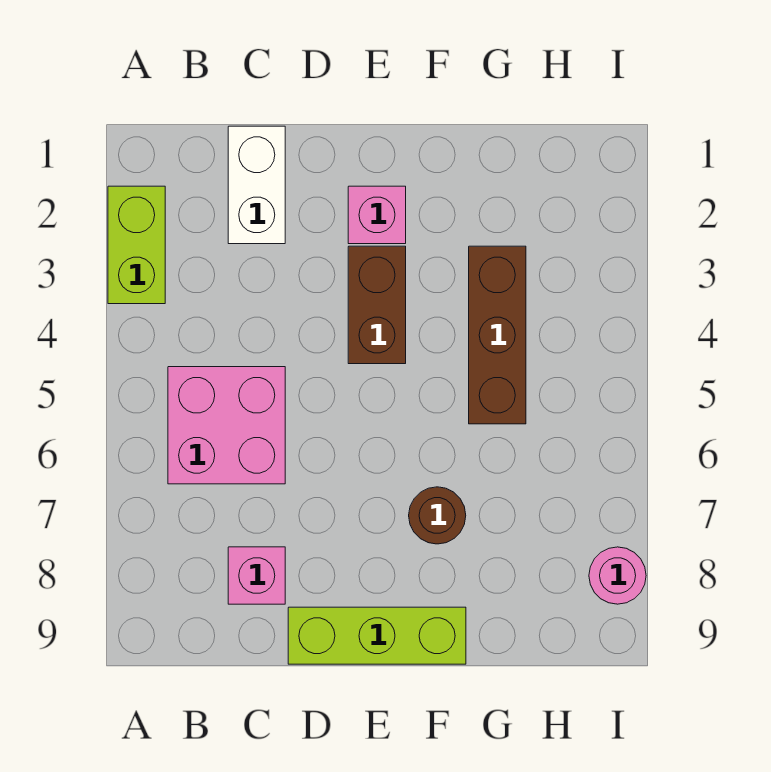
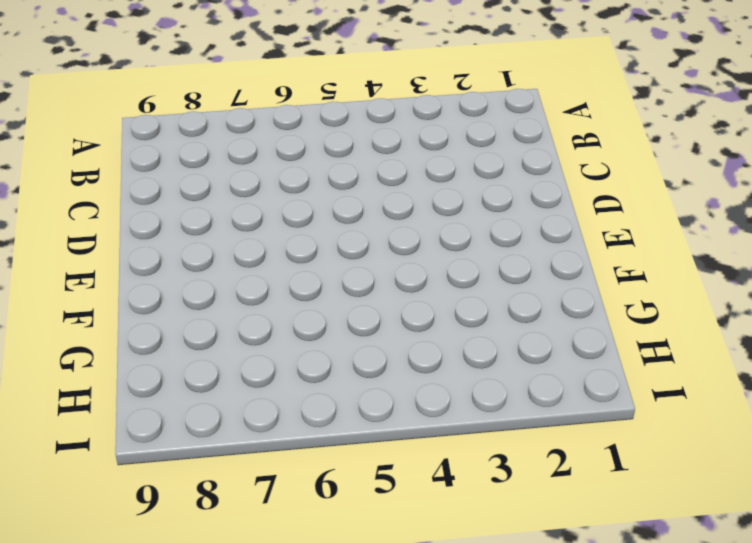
none -> lime 1x2 brick [108,186,165,304]
none -> pink 2x2 brick [168,367,285,484]

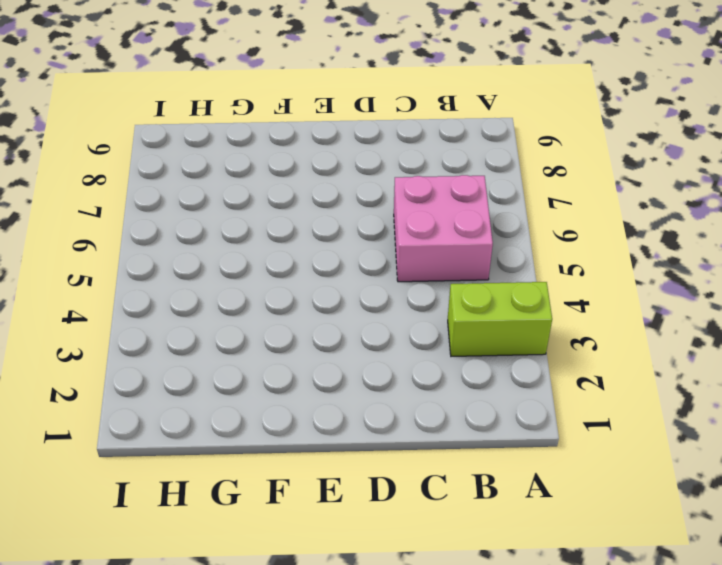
lime 1x2 brick [448,282,552,356] -> lime 1x2 brick turned to [108,186,165,304]
none -> white 1x2 brick [228,126,285,244]
none -> pink 1x1 brick [228,547,285,604]

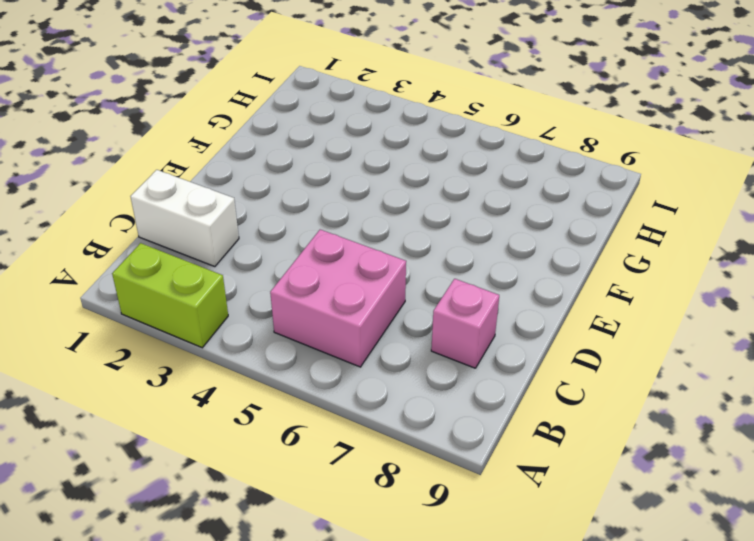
none -> lime 1x3 brick [288,607,466,664]
none -> pink 1x1 brick [348,186,406,244]

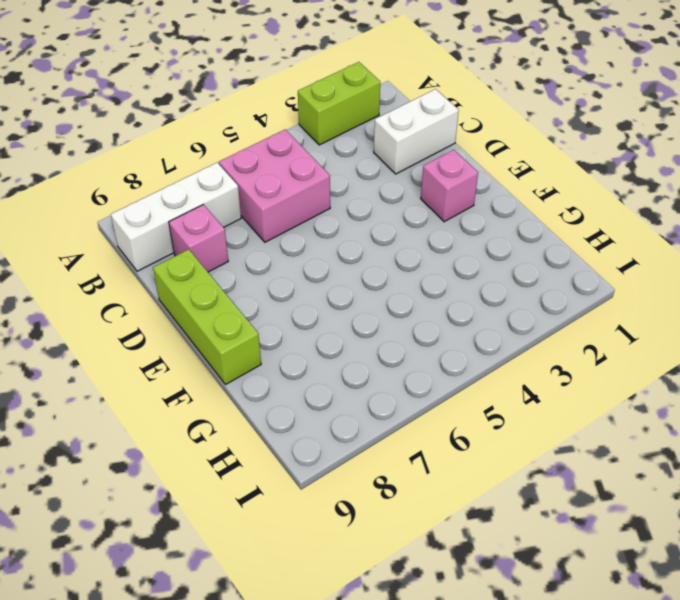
white 1x3 brick [111,163,241,271] -> none
none -> brown 1x2 brick [348,246,406,364]
none -> brown 1x1 round brick [409,487,466,544]

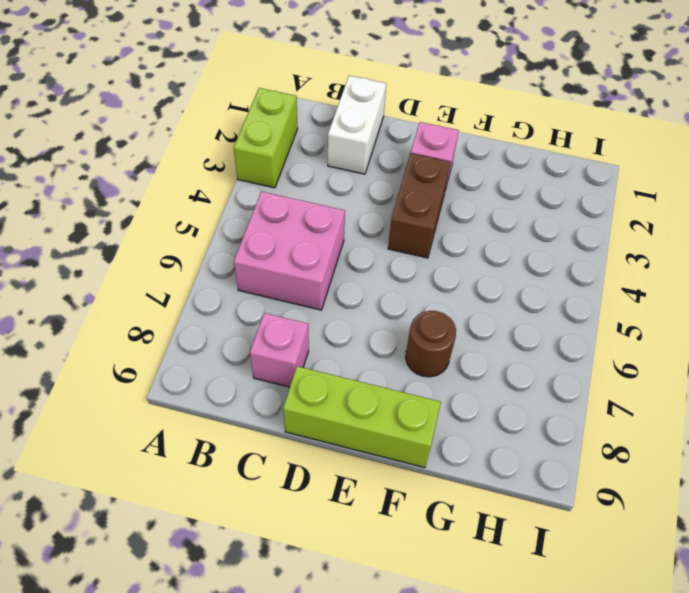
none -> brown 1x3 brick [469,246,526,424]
none -> pink 1x1 round brick [589,547,646,604]

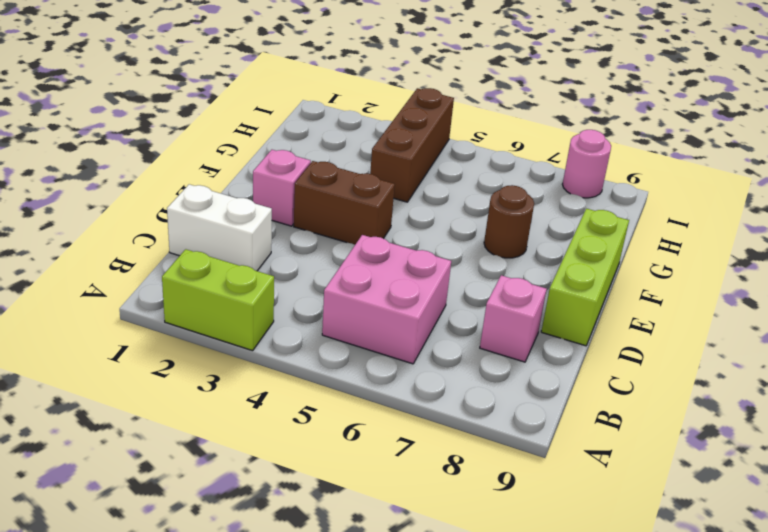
brown 1x3 brick [370,88,454,202] -> brown 1x3 brick turned to [469,246,526,424]

